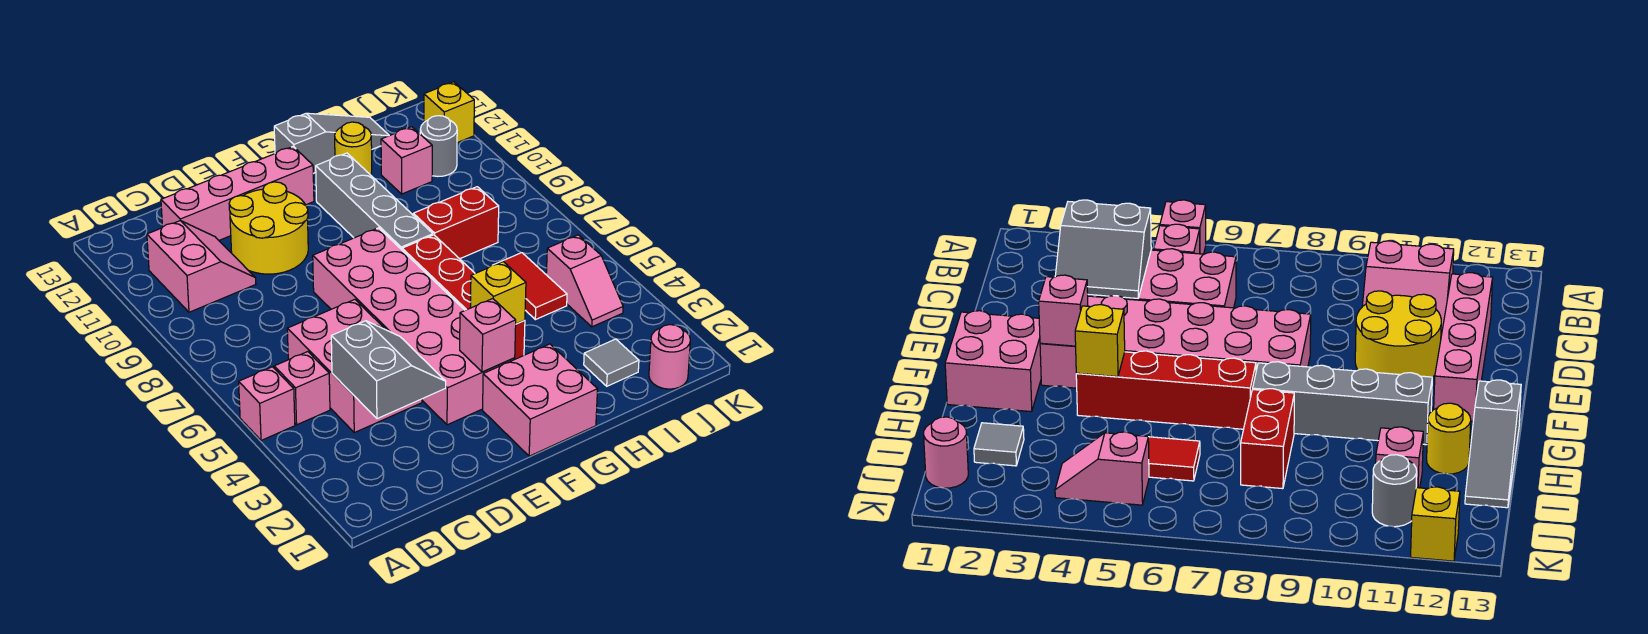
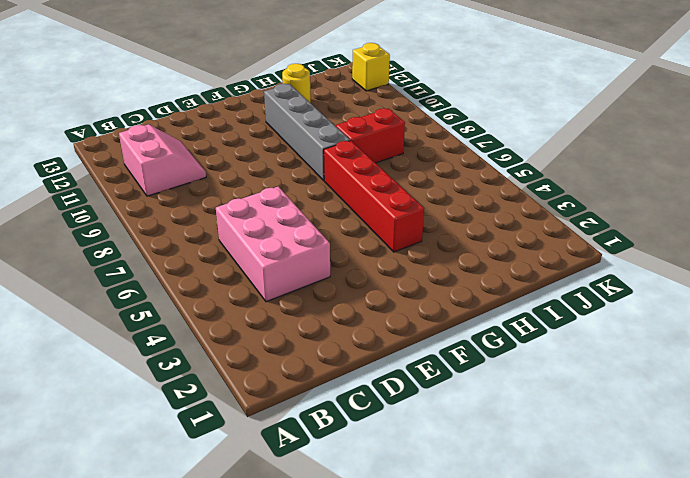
none -> pink 1x1 brick [239,367,295,440]
none -> pink 1x1 brick [274,352,330,425]
none -> pink 1x4 brick [161,147,314,240]

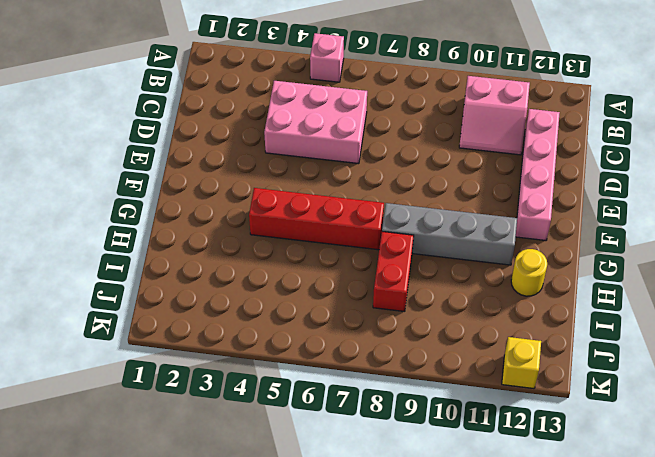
none -> pink 1x1 brick [274,352,330,425]
none -> yellow 2x2 round brick [229,182,308,274]
none -> pink 2x6 brick [313,228,515,425]

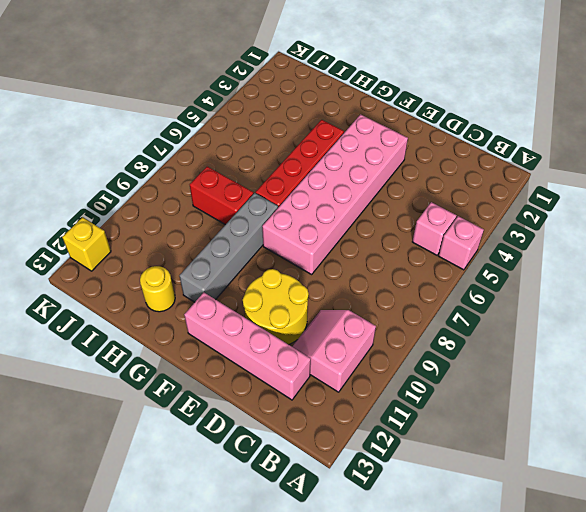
none -> pink 2x3 brick [287,300,422,433]
none -> pink 2x2 brick [483,344,598,456]
none -> grey 1x3 slope [274,113,389,173]

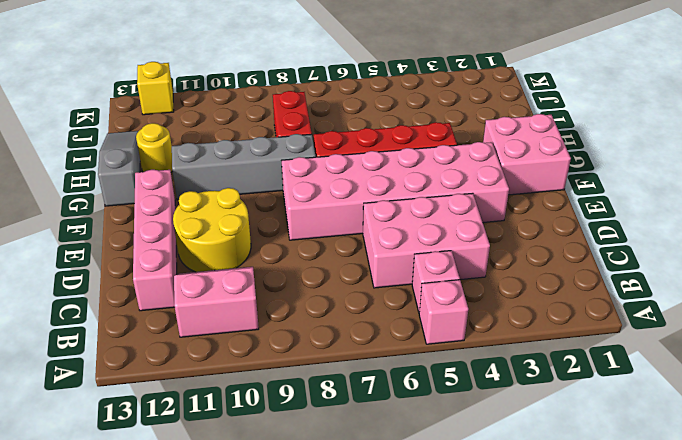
none -> grey 1x1 tile [584,339,639,386]
none -> red 1x2 tile [494,253,567,320]
none -> pink 1x1 brick [381,127,432,194]

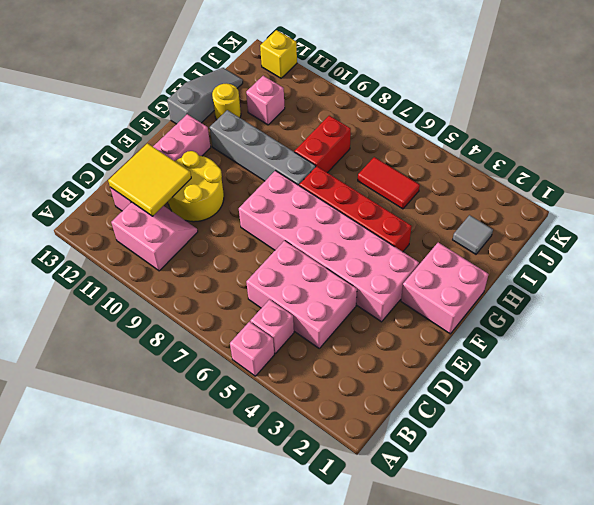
yellow 2x2 tile [108,143,191,216] -> none
none -> pink 1x1 round brick [649,325,690,389]
none -> pink 1x2 slope [546,235,623,327]
none -> grey 1x1 round brick [420,116,457,176]

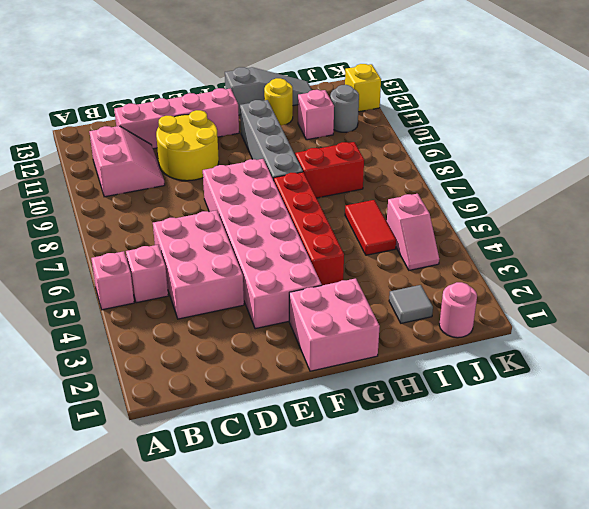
none -> grey 2x2 slope [331,321,446,419]
none -> pink 1x1 brick [460,299,516,372]
none -> yellow 1x1 brick [470,262,526,324]

